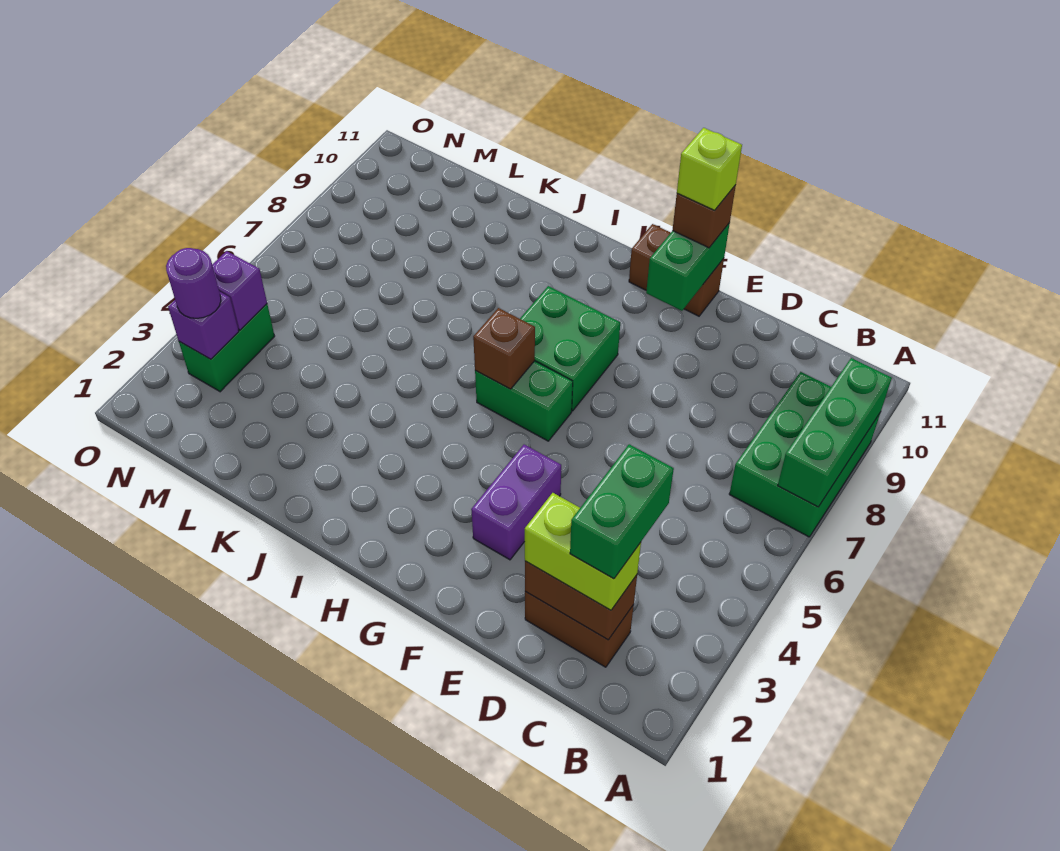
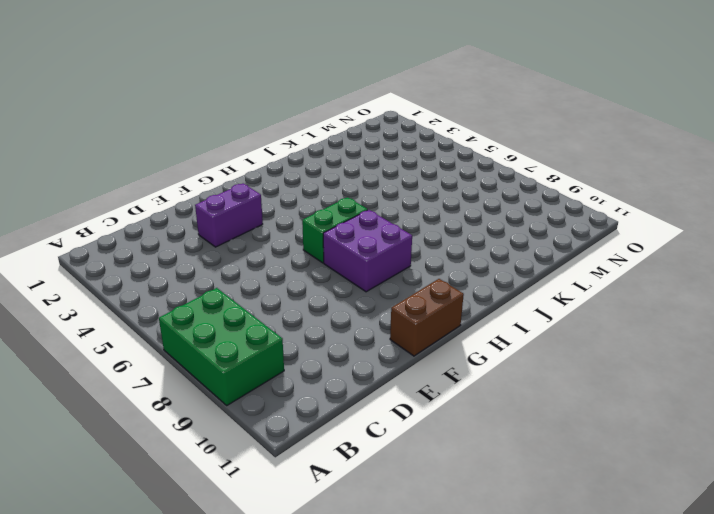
purple 1x2 brick [195,183,263,247] -> purple 1x2 brick turned to [471,445,561,560]
purple 2x2 brick [323,210,412,292] -> green 2x2 brick [520,286,620,411]
none -> brown 1x2 brick [525,592,634,667]
none -> green 1x2 brick [179,304,275,392]
none -> green 1x3 brick [778,358,892,507]

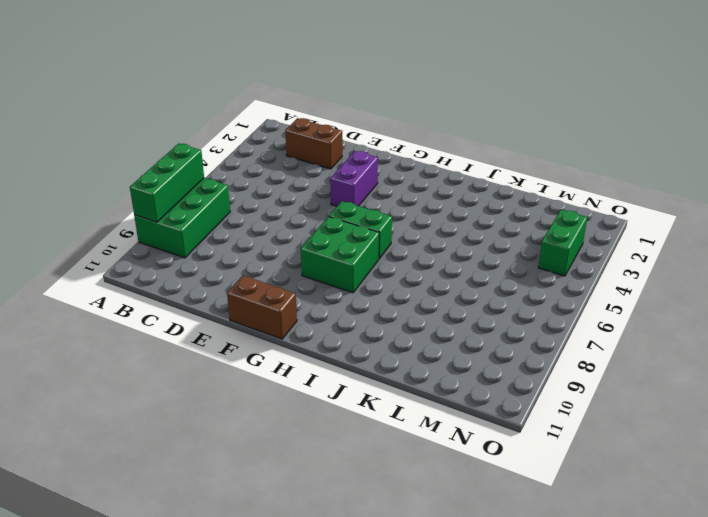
none -> brown 1x2 brick [525,561,637,640]
none -> green 1x2 brick [646,223,730,311]
none -> brown 1x1 brick [473,308,535,389]

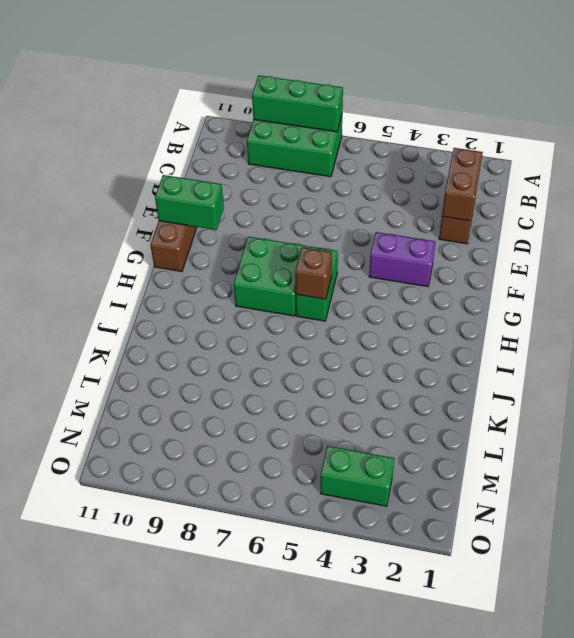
none -> purple 1x1 brick [168,292,239,359]
none -> purple 1x1 brick [212,251,267,330]
none -> lime 1x2 brick [525,493,641,610]

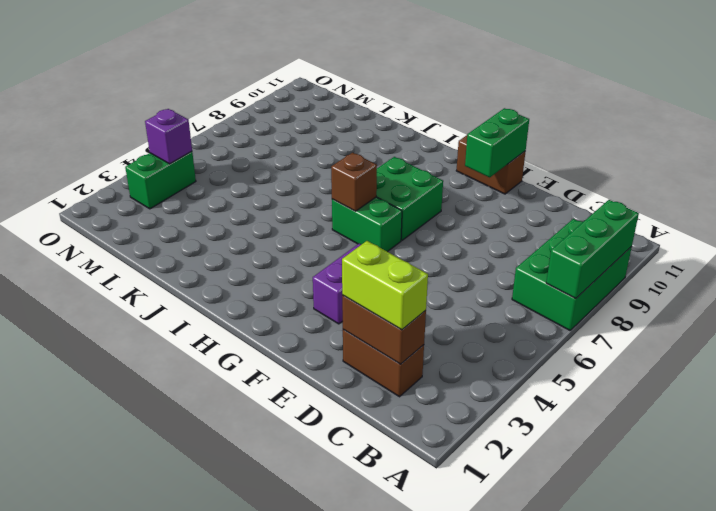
none -> purple 1x1 brick [168,292,239,359]
none -> brown 1x1 brick [672,185,736,248]
none -> purple 1x1 round brick [166,248,221,318]

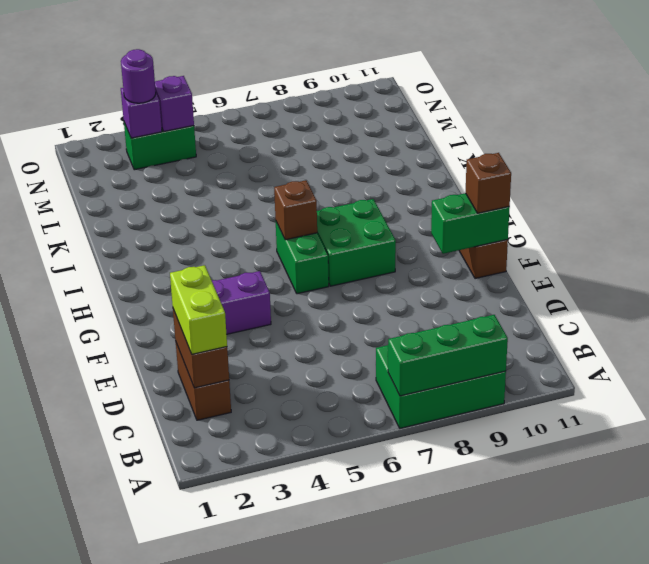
none -> green 1x2 brick [570,444,674,579]
none -> lime 1x1 brick [677,128,742,211]

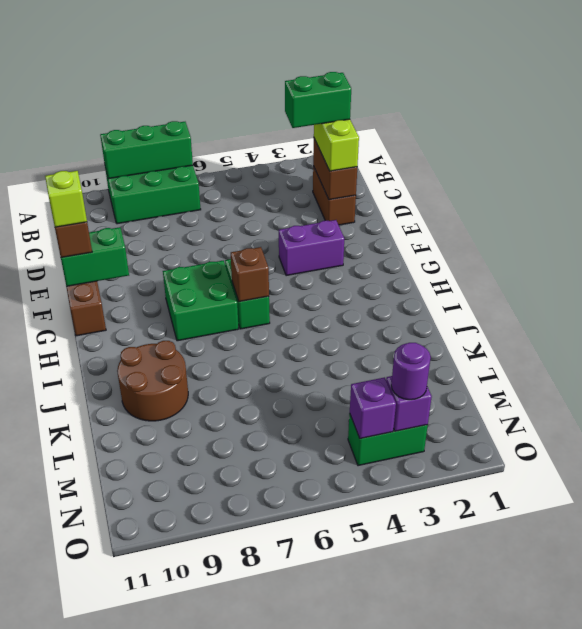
brown 2x2 round brick [117,341,188,421] -> none

